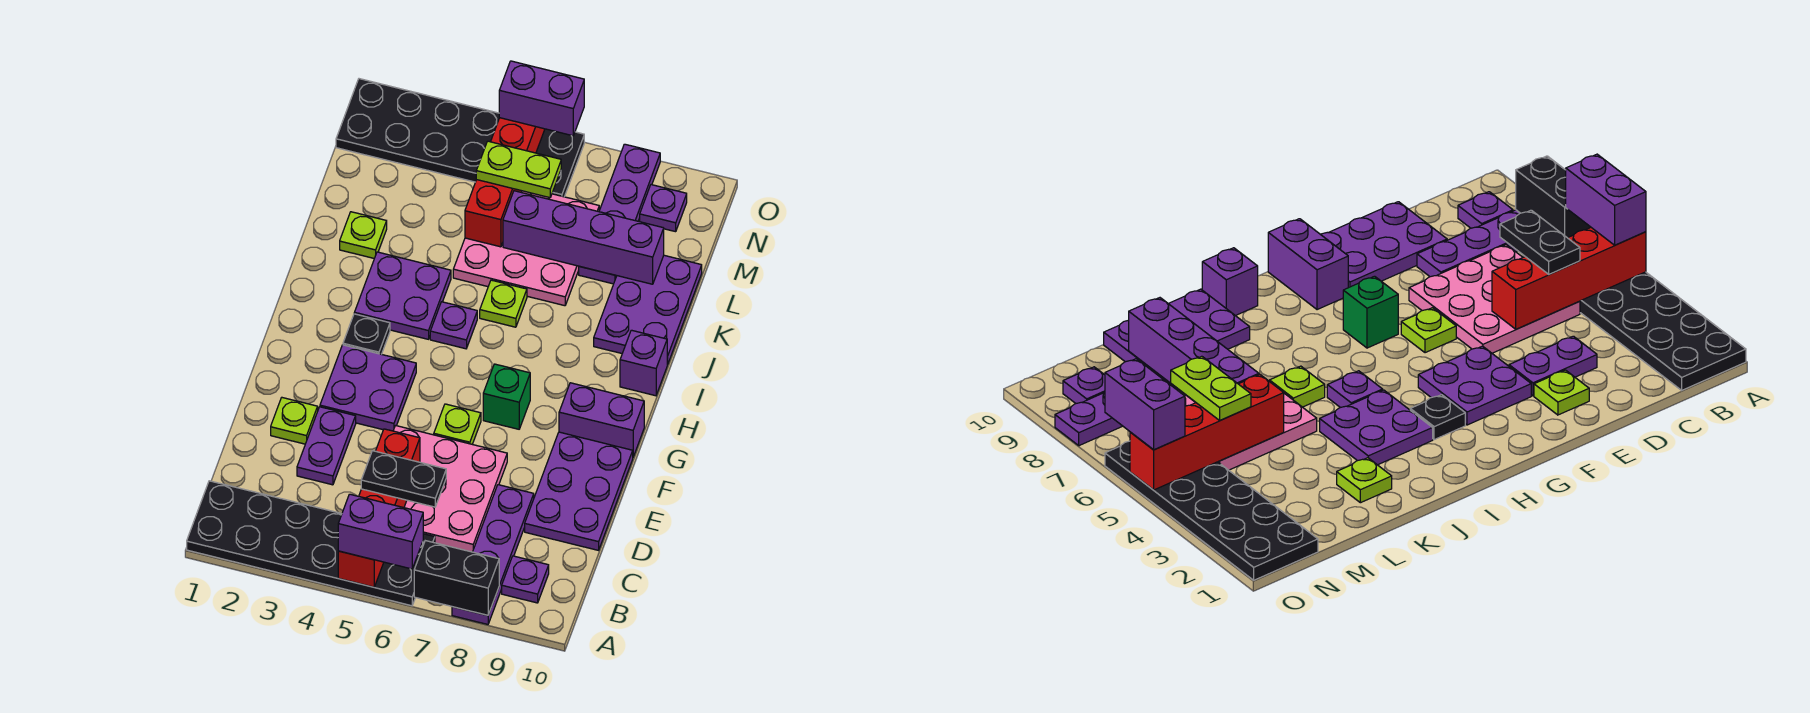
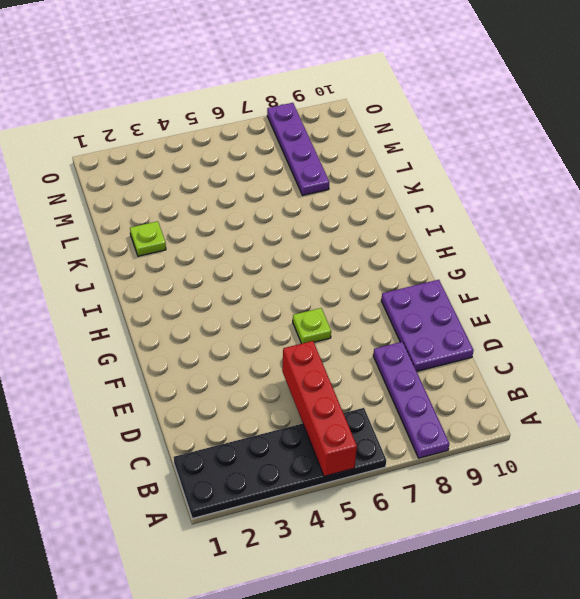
none -> purple 1x1 plate [502,556,549,603]
none -> pink 3x3 plate [393,426,507,552]
none -> purple 1x2 plate [297,407,356,485]
none -> lime 1x1 plate [271,398,318,444]

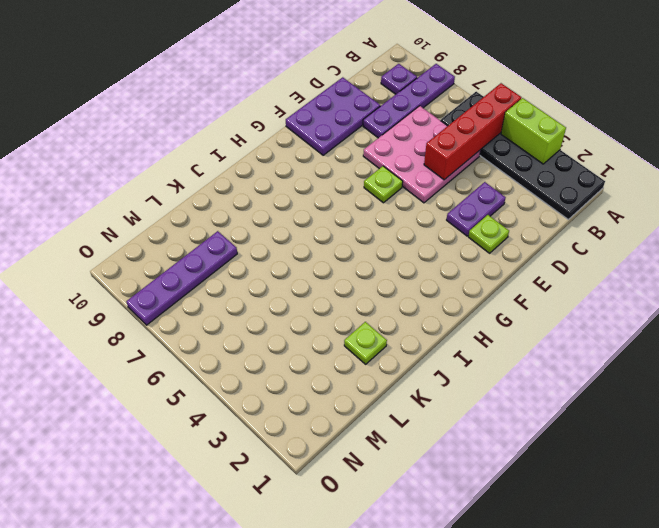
lime 1x2 brick [501,98,566,164] -> none
none -> purple 2x2 plate [320,345,416,431]
none -> green 1x1 brick [483,364,530,429]
none -> purple 1x2 brick [559,383,644,457]
none -> black 1x1 plate [343,314,390,354]

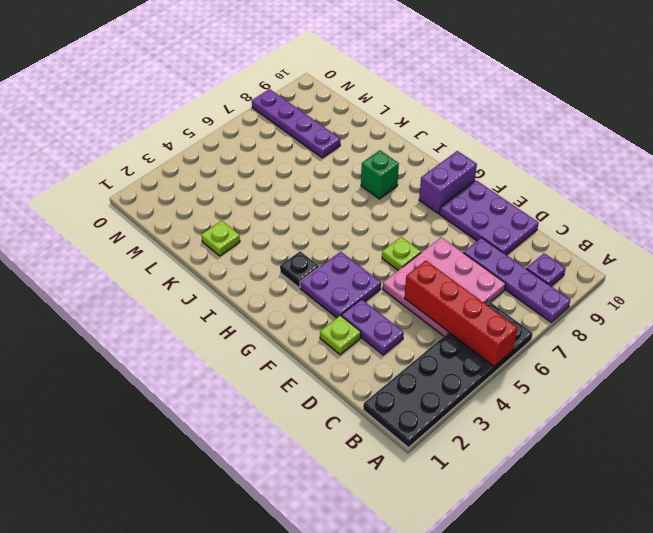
green 1x1 brick [361,150,399,199] -> green 1x1 brick moved to [483,364,530,429]
none -> purple 2x2 plate [354,252,451,339]
none -> purple 1x1 plate [430,302,477,349]
none -> purple 1x1 brick [620,330,667,396]
none -> lime 1x1 plate [480,280,527,327]

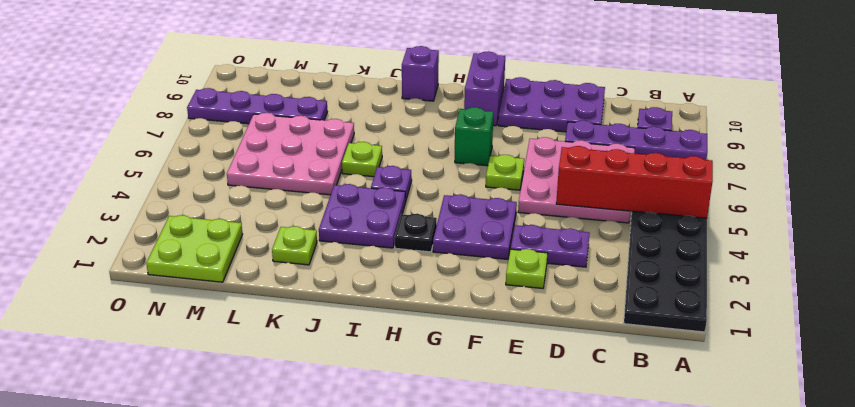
lime 2x2 plate [146,215,243,282] -> black 2x6 plate [336,79,584,197]
none -> purple 2x3 plate [594,255,702,365]
none -> purple 1x1 plate [640,185,687,232]
none -> black 1x2 brick [414,541,499,615]
none -> red 1x4 brick [465,118,545,247]

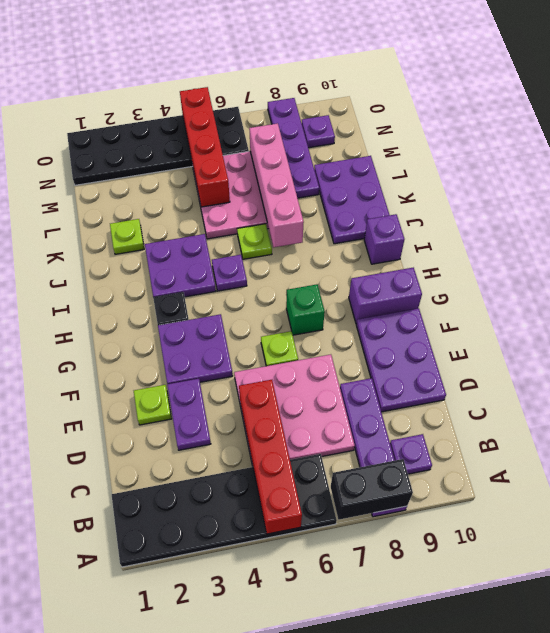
pink 1x4 brick [249,123,304,247] -> purple 1x4 brick [503,191,664,284]
none -> purple 1x2 brick [338,494,423,569]
none -> black 1x2 plate [361,451,446,507]
none -> lime 1x2 plate [476,141,561,198]
none -> purple 1x2 brick [499,61,584,136]

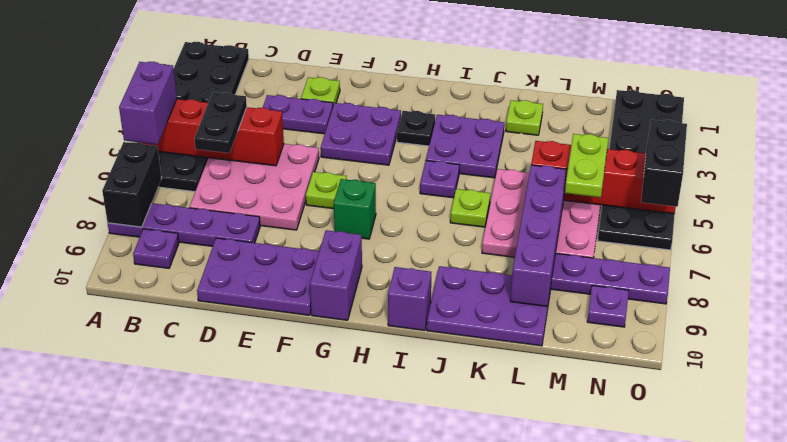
black 1x2 brick [641,120,687,207] -> purple 1x2 brick [499,61,584,136]

